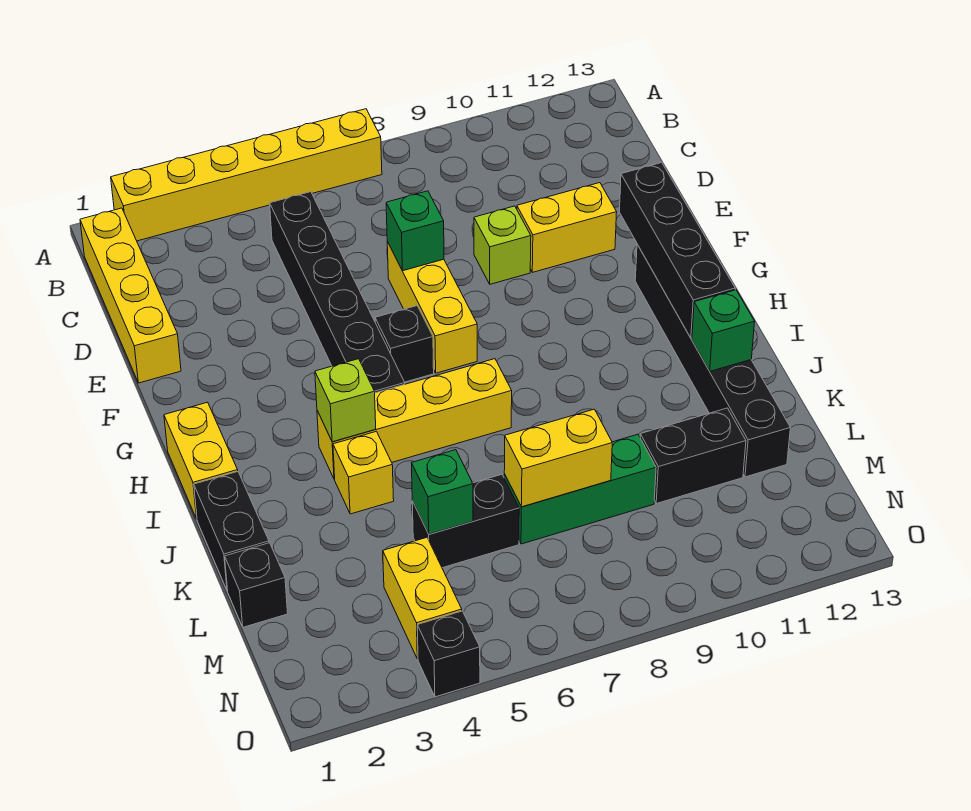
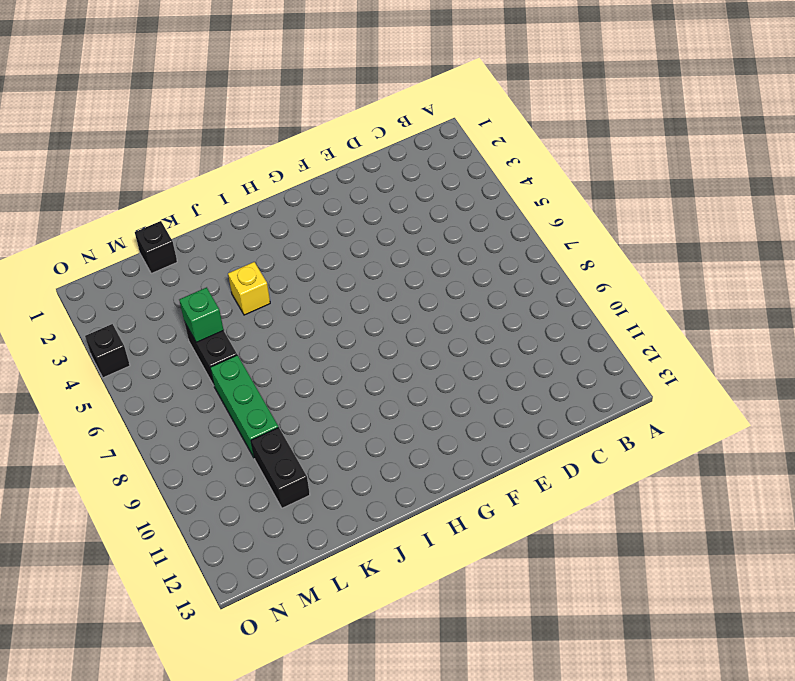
none -> yellow 1x6 brick [111,109,382,241]
none -> yellow 1x4 brick [80,208,181,383]
none -> black 1x6 brick [270,192,405,393]

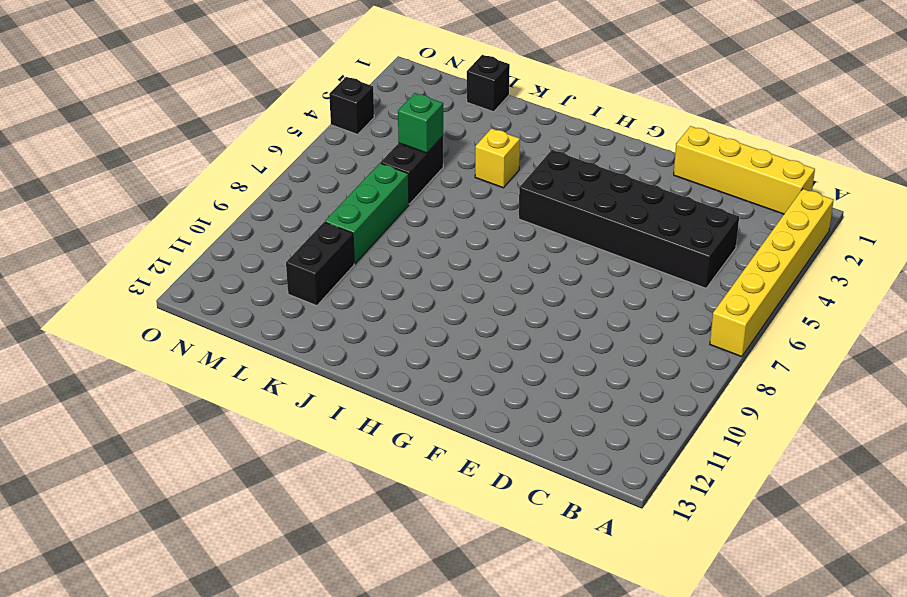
black 2x6 brick [519,150,739,288] -> black 1x6 brick [270,192,405,393]
none -> yellow 1x3 brick [387,241,477,373]
none -> lime 1x1 brick [474,206,531,284]
none -> yellow 1x2 brick [517,183,617,272]

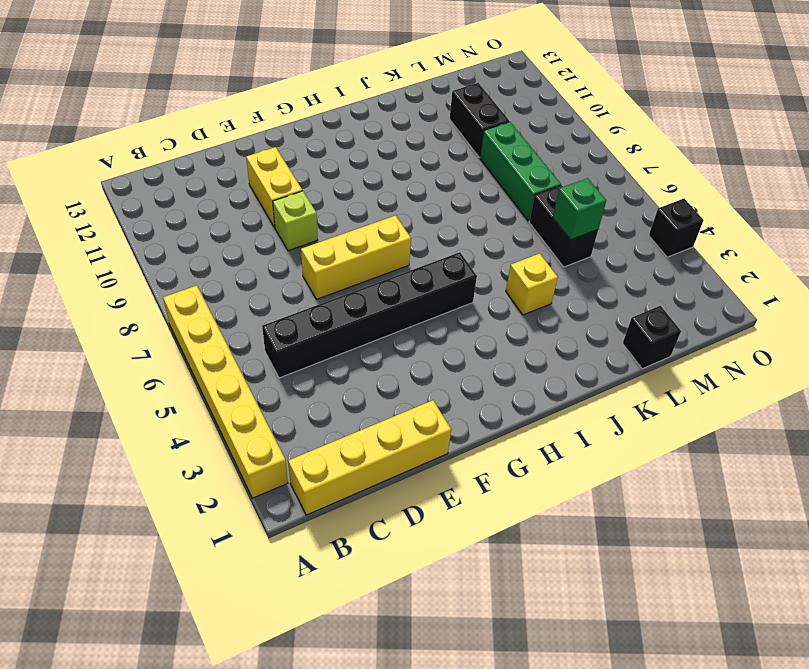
none -> black 1x1 brick [375,306,434,382]
none -> black 1x6 brick [635,244,790,477]
none -> yellow 1x2 brick [164,402,238,519]

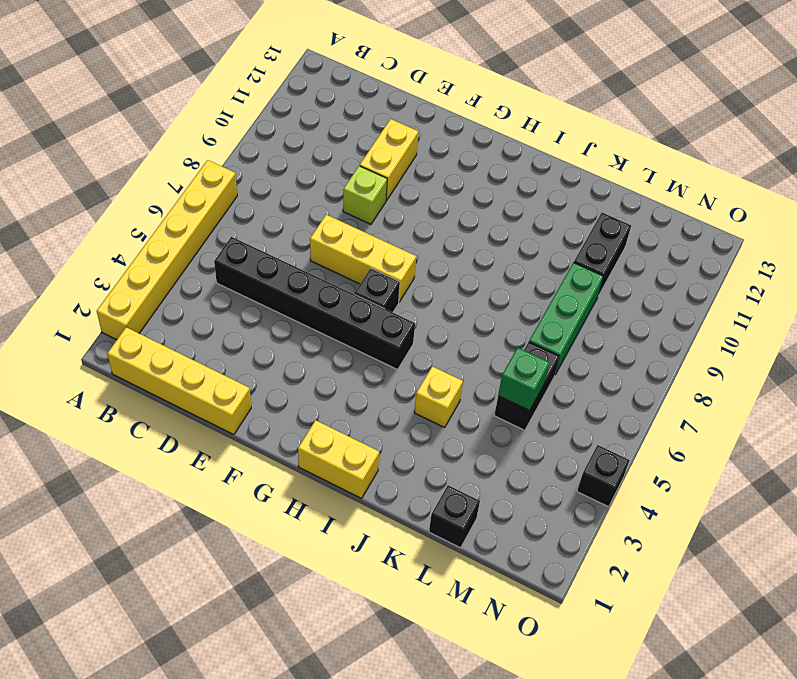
none -> black 1x6 brick [635,244,790,477]
none -> yellow 1x4 brick [317,359,512,479]
none -> black 1x2 brick [194,472,269,591]

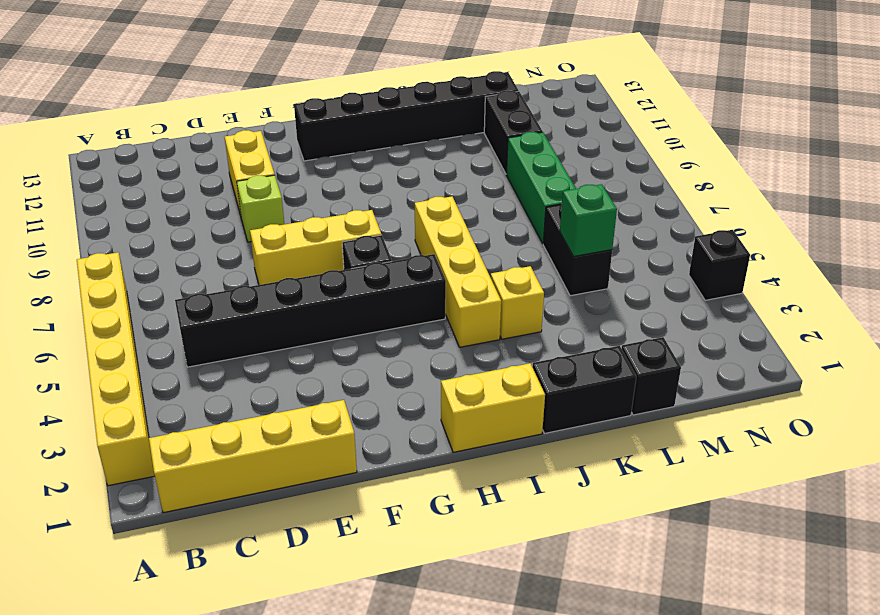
none -> yellow 1x2 brick [383,538,462,659]
none -> green 1x1 brick [386,191,444,271]
none -> black 1x4 brick [619,163,735,338]

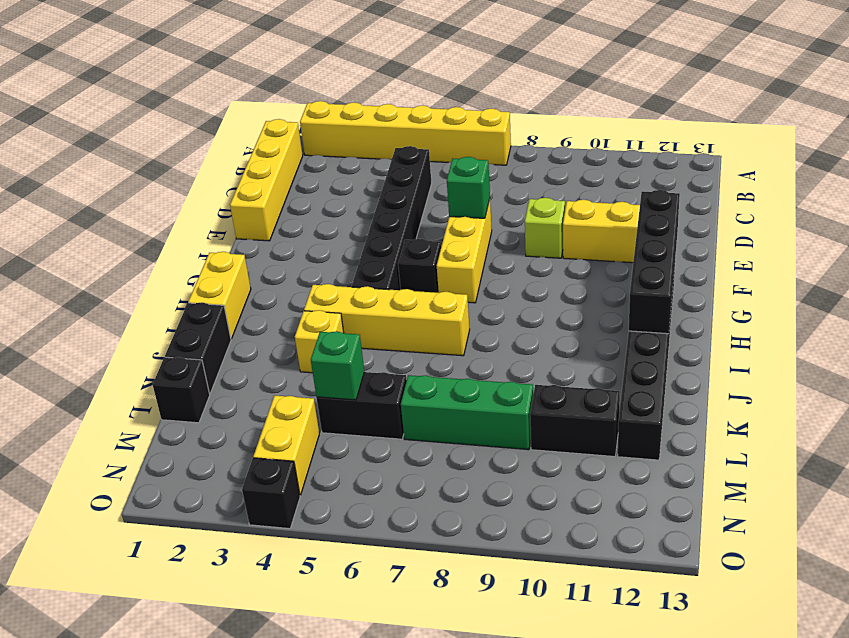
none -> lime 1x1 brick [315,359,376,442]
none -> green 1x1 brick [692,290,755,371]
none -> yellow 1x2 brick [504,409,612,507]

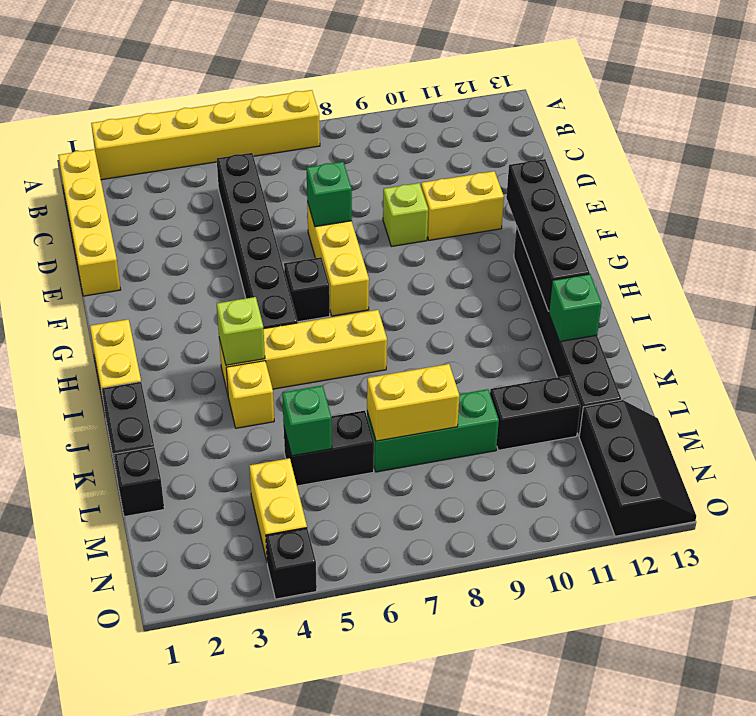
black 2x3 slope [579,400,696,536] -> none

